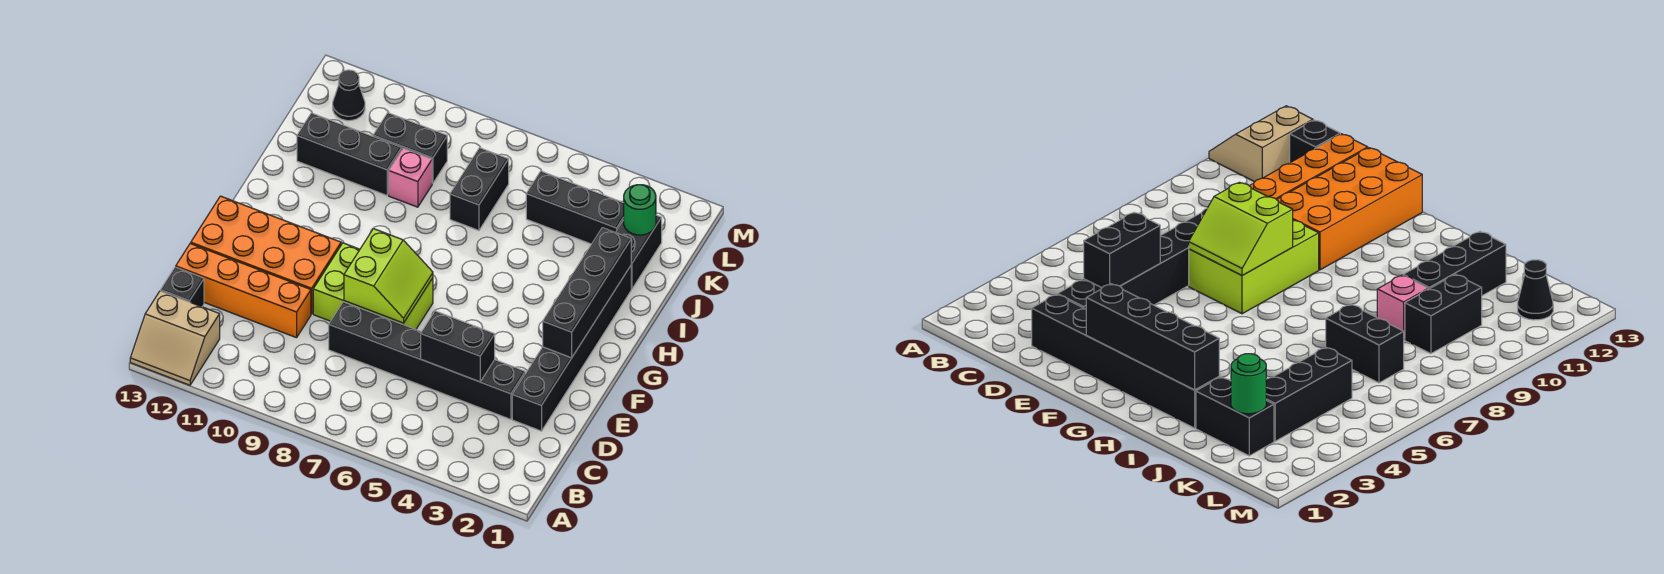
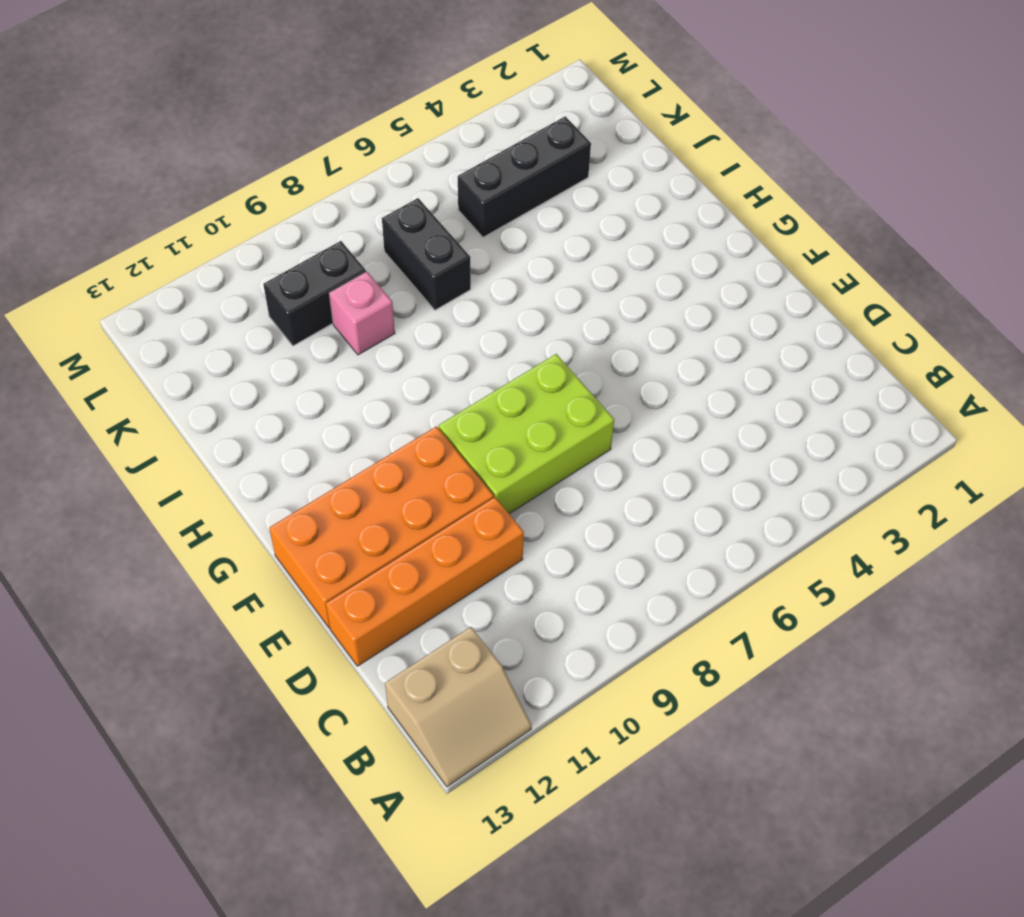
none -> black 1x1 brick [161,267,204,307]
none -> black 1x6 brick [512,266,631,431]
none -> black 1x6 brick [329,302,525,419]

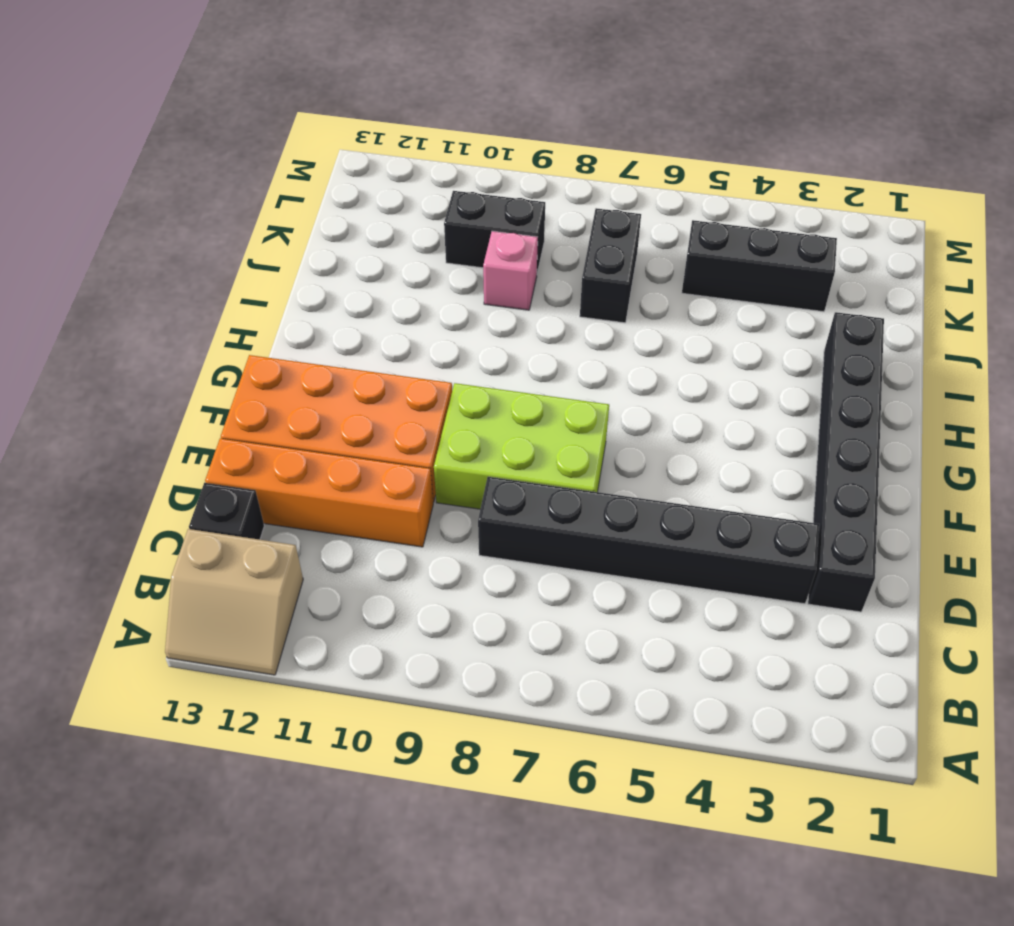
none -> black 1x2 brick [616,215,662,289]
none -> black 1x3 brick [297,113,402,195]
none -> black 1x1 cone [333,70,365,121]

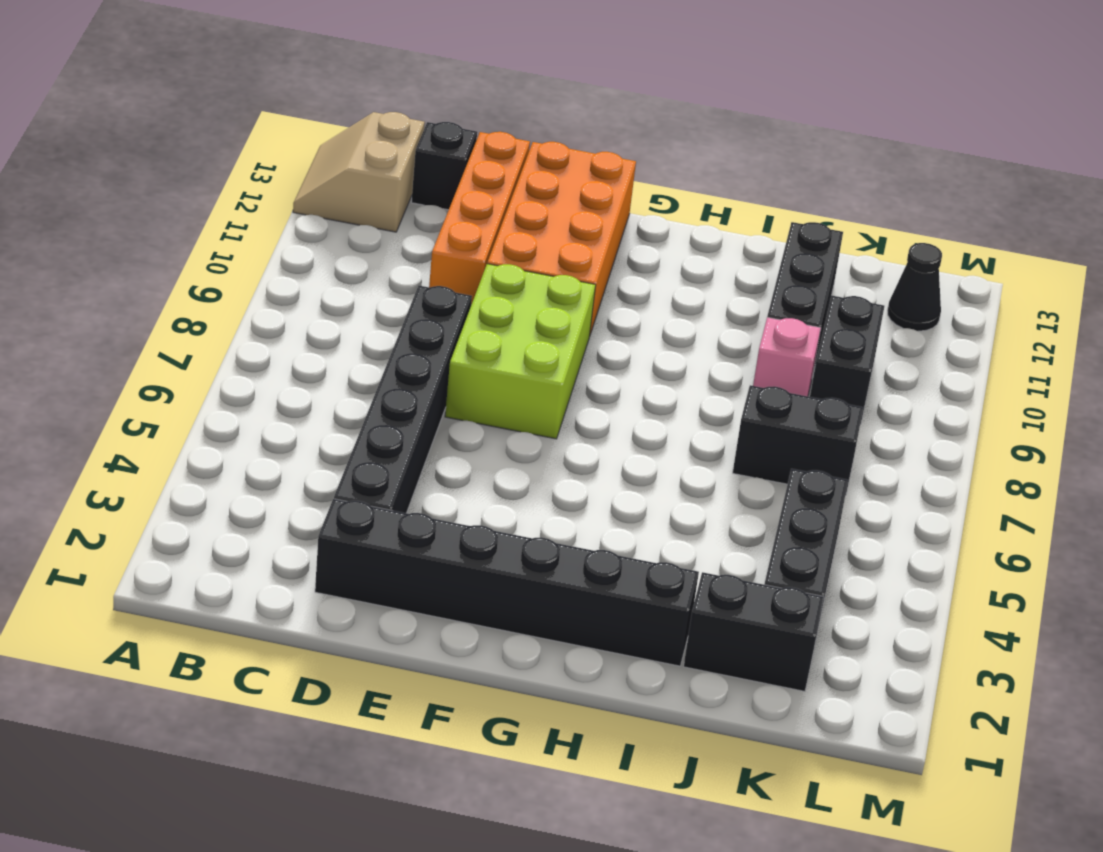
none -> black 1x2 brick [421,311,495,382]
none -> lime 2x2 slope [344,229,433,323]
none -> black 1x4 brick [543,228,631,358]

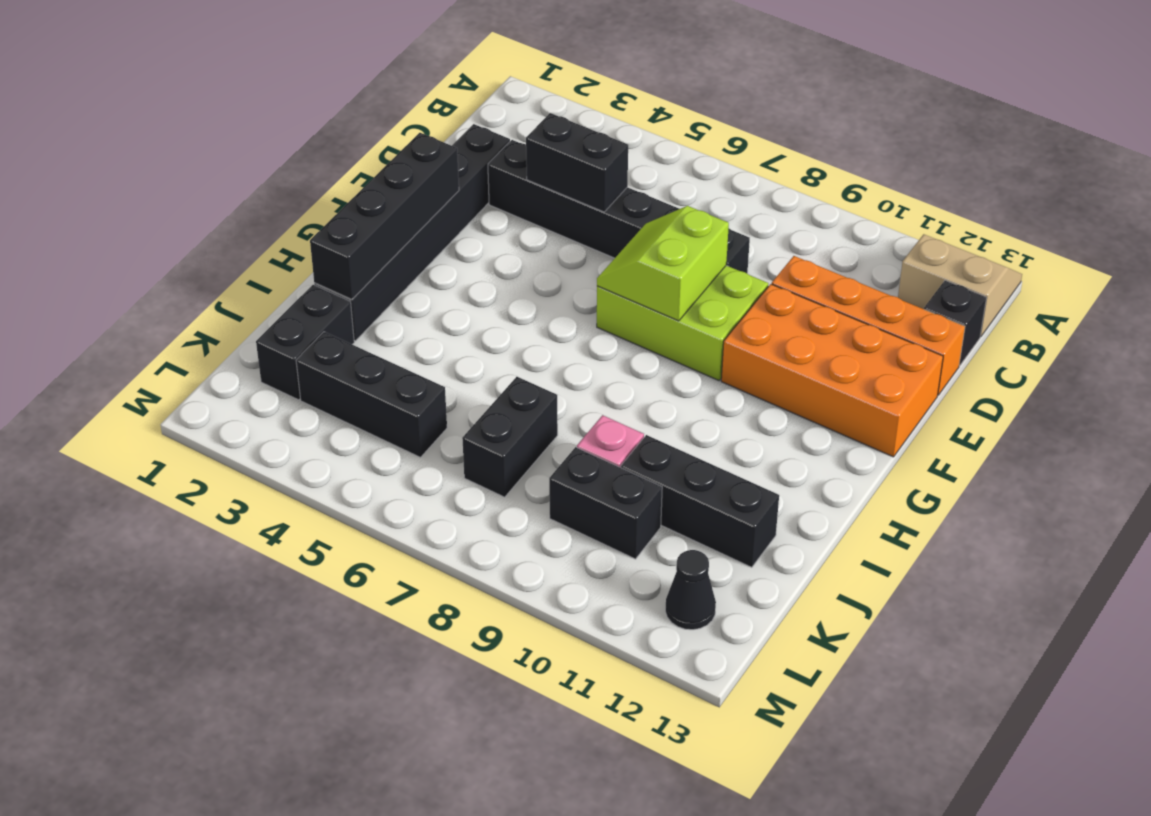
none -> green 1x1 round brick [624,185,656,235]

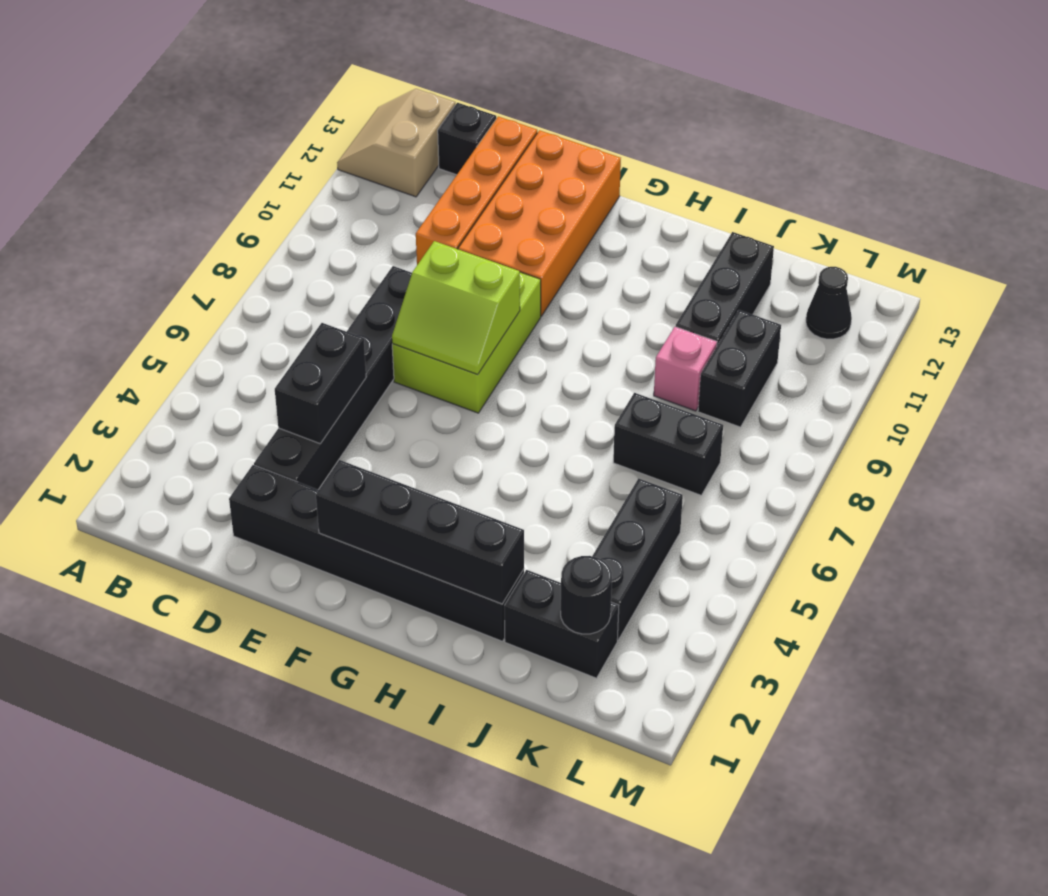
black 1x1 round brick [561,556,612,634] -> green 1x1 round brick [624,185,656,235]

